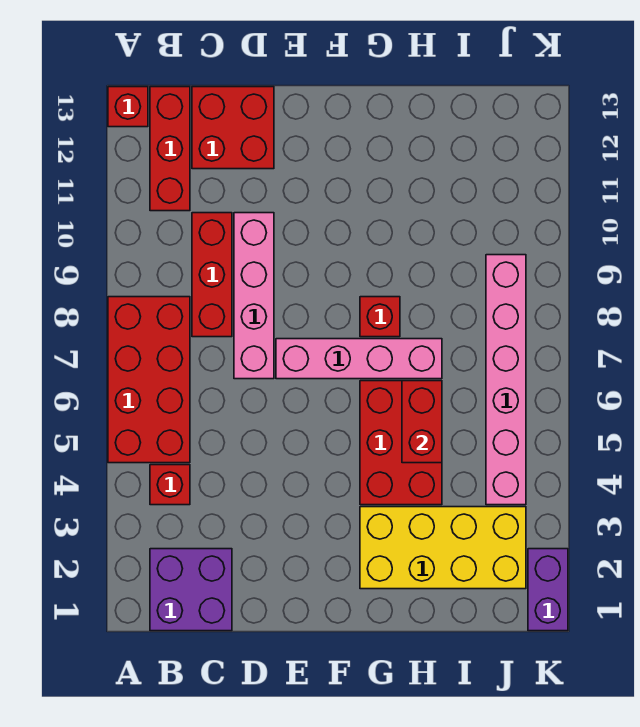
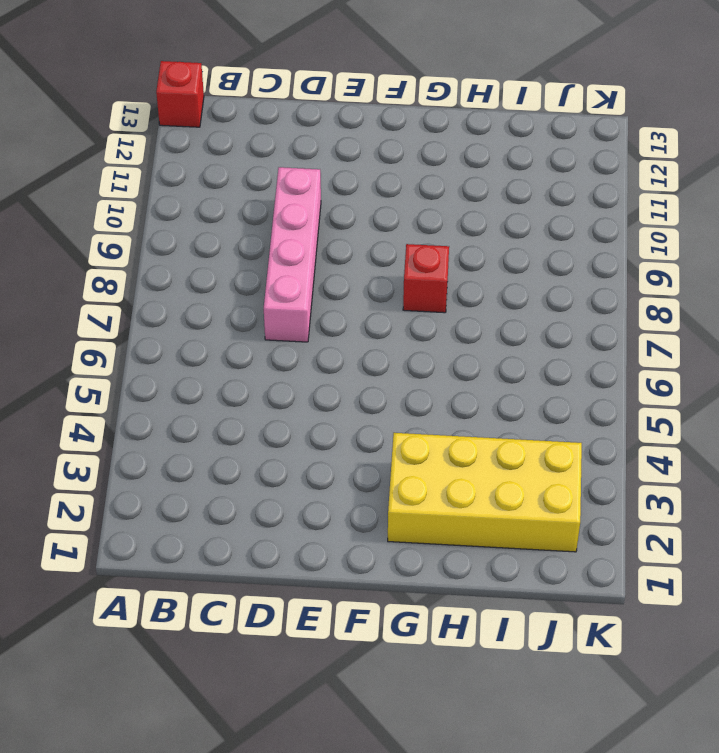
none -> red 2x4 brick [108,297,190,463]
none -> purple 2x2 brick [150,549,232,631]
none -> red 1x1 brick [150,465,190,505]

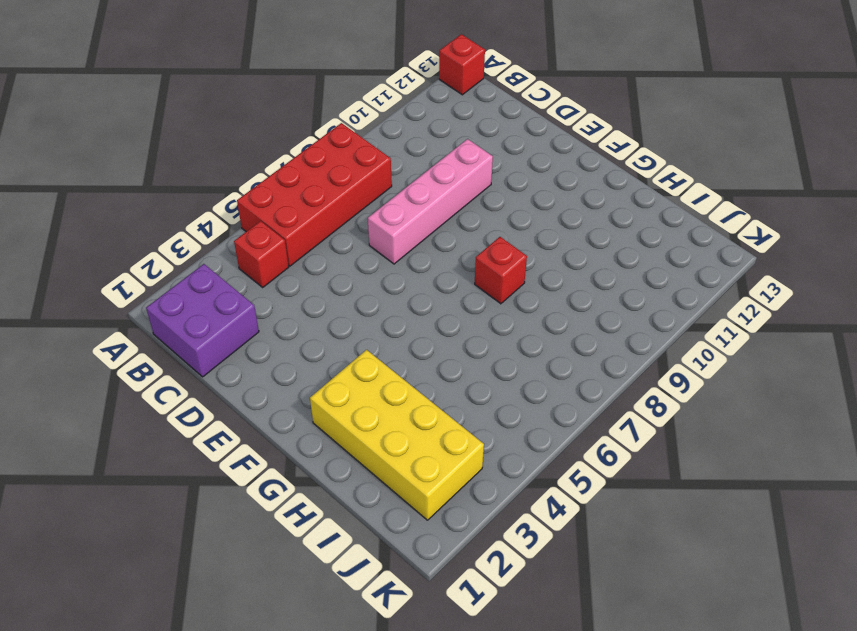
none -> red 1x3 brick [150,87,190,211]
none -> red 1x3 brick [192,213,232,337]
none -> red 2x2 brick [192,87,274,169]

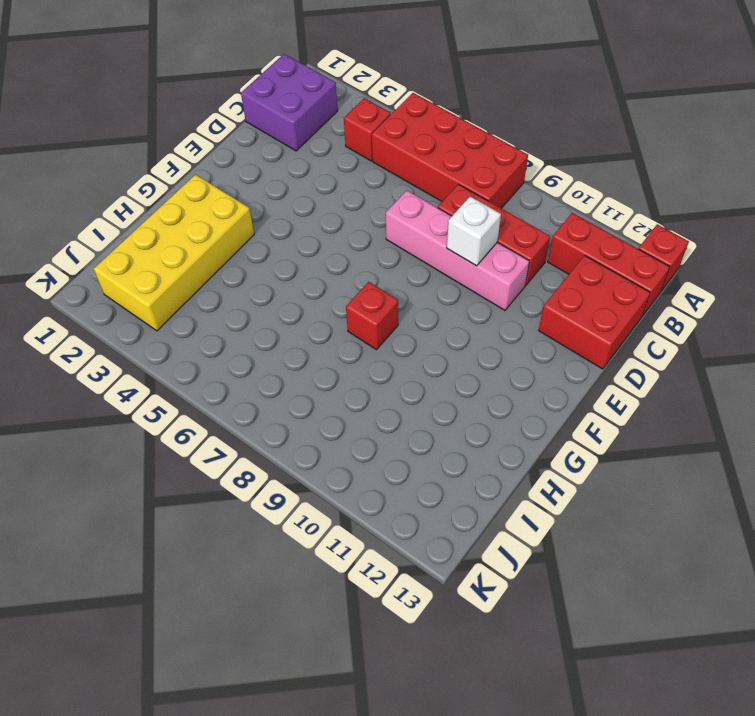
white 1x1 brick [447,196,501,266] -> none
none -> pink 1x4 brick [276,339,442,379]
none -> red 2x3 brick [360,381,442,505]
none -> pink 1x6 brick [486,255,526,505]

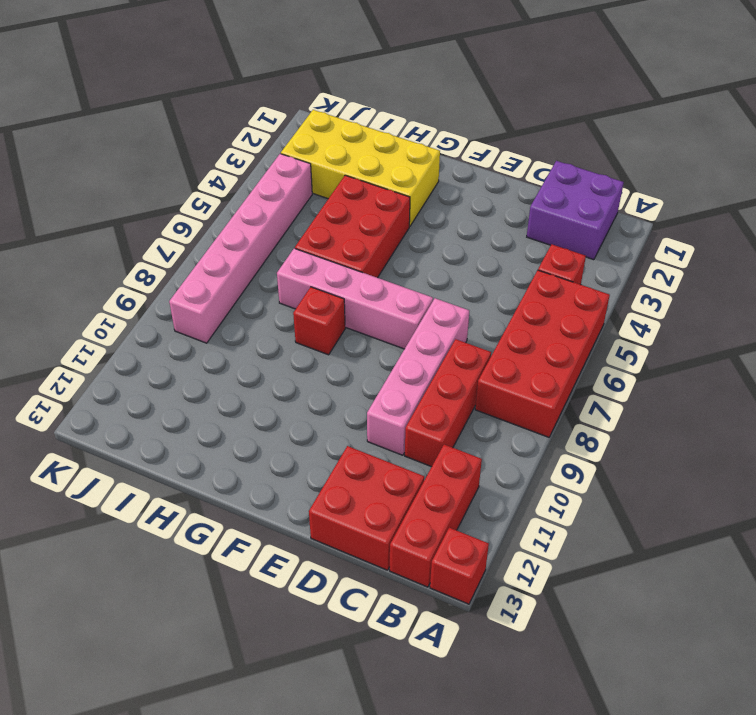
none -> purple 1x2 brick [528,549,568,631]
none -> red 1x2 brick [402,381,442,463]

